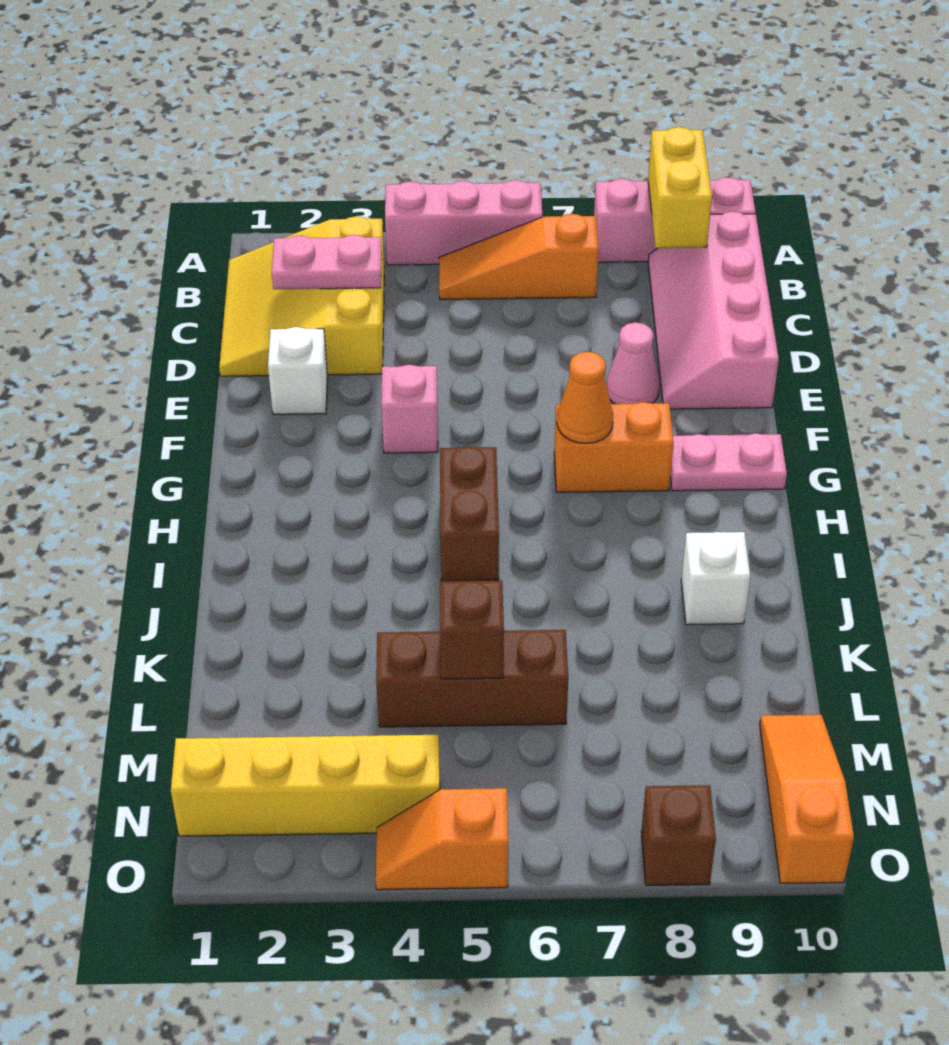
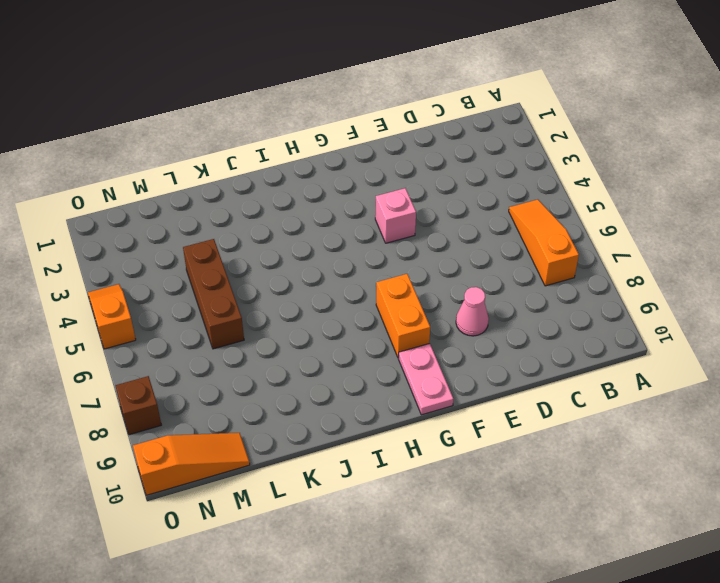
none -> pink 1x3 brick [385,180,542,265]
none -> pink 1x3 brick [594,177,756,262]
none -> yellow 3x3 slope [219,216,385,376]

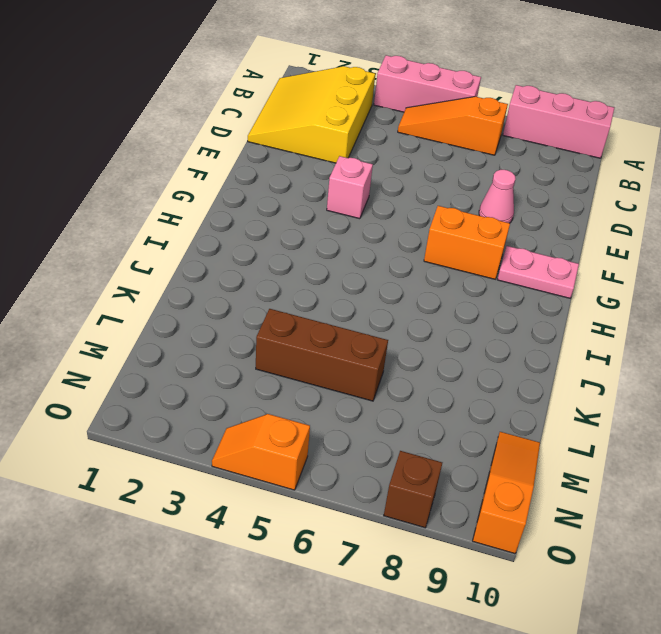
none -> pink 2x4 slope [648,211,779,409]
none -> white 1x1 brick [268,327,328,414]
none -> brown 1x2 brick [440,446,499,582]

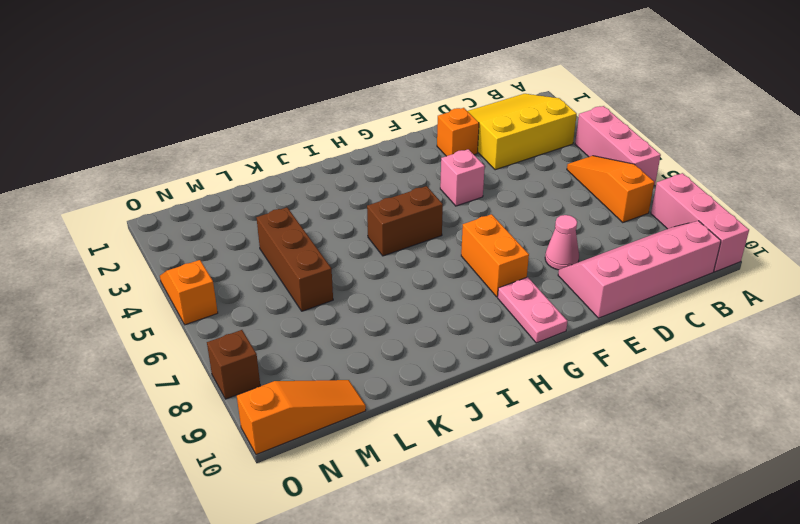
orange 1x1 brick [437,108,479,156] -> white 1x1 brick [268,327,328,414]
none -> white 1x1 brick [681,532,750,625]
none -> yellow 1x4 brick [171,735,440,836]
none -> yellow 1x2 brick [648,127,712,248]

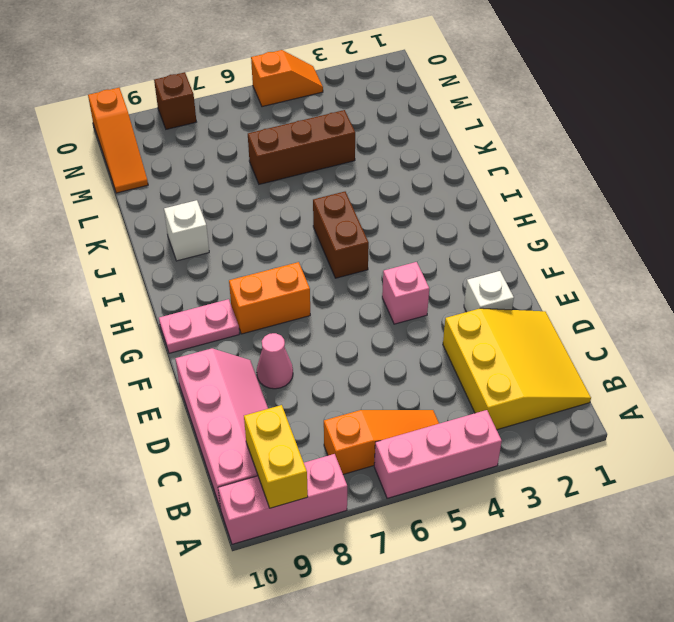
none -> yellow 1x4 brick [171,735,440,836]
none -> pink 1x2 plate [272,235,382,289]
none -> orange 1x1 cone [557,352,613,443]

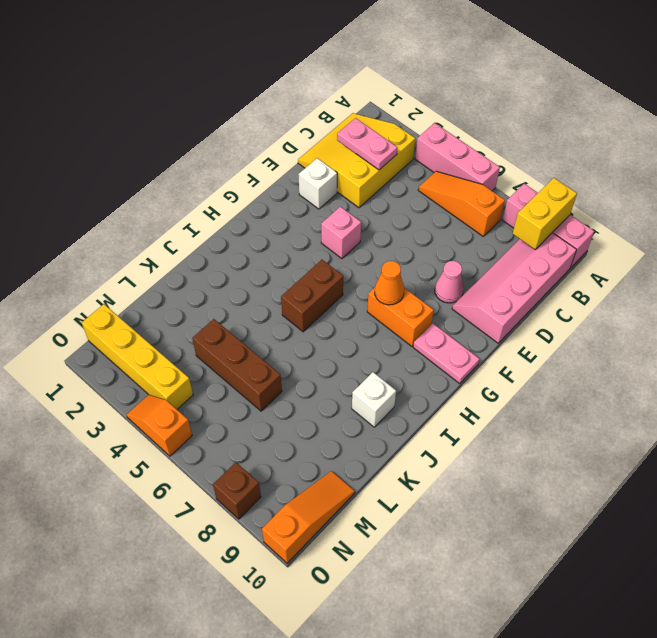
none -> brown 1x1 brick [440,581,504,679]

